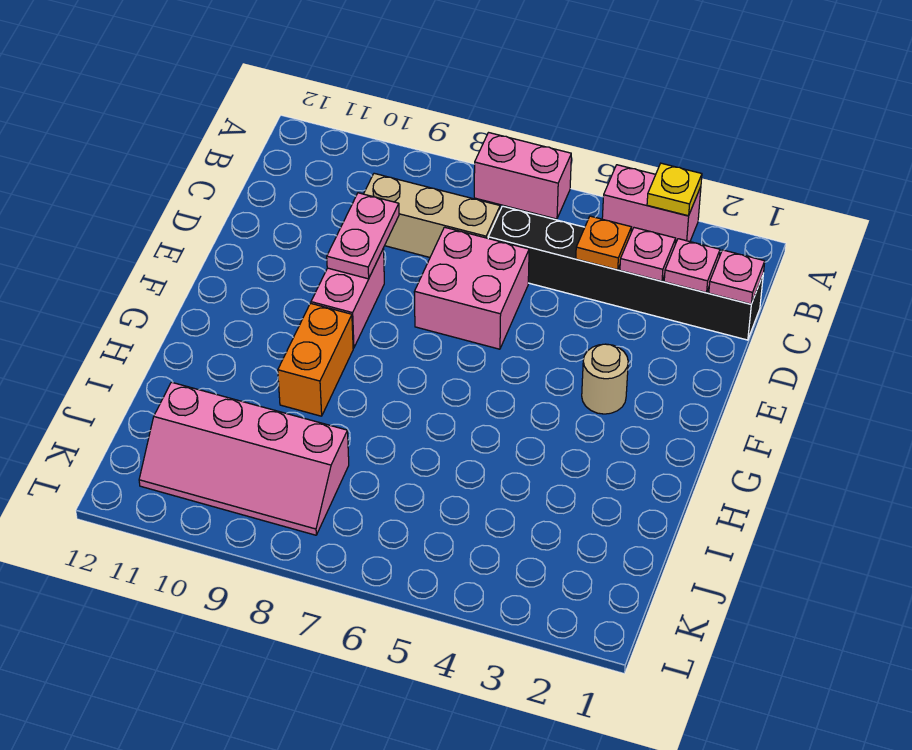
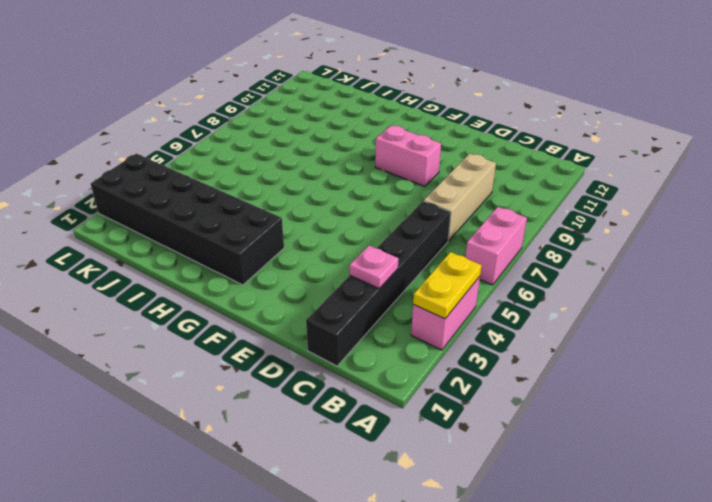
yellow 1x2 plate [413,252,482,319] -> yellow 1x1 plate [647,163,702,216]
black 2x6 brick [91,154,284,285] -> none
none -> pink 2x2 brick [414,227,529,349]
none -> tan 1x1 round brick [582,344,628,414]
none -> orange 1x2 brick [278,303,353,416]

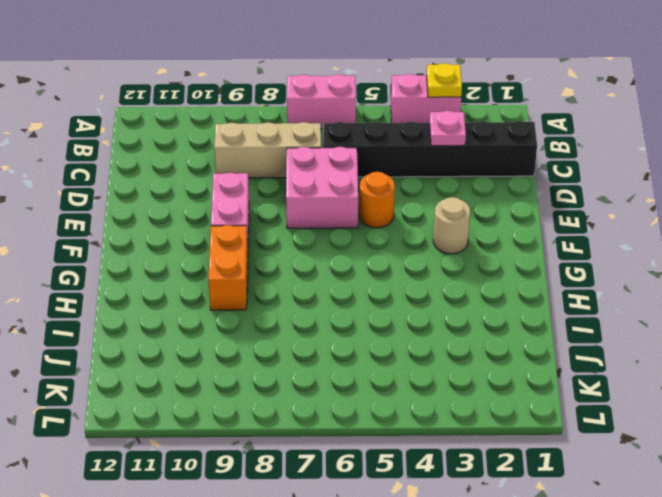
orange 1x1 round brick [359,172,395,228] -> none
none -> pink 2x4 slope [139,382,349,535]
none -> pink 1x1 plate [709,250,765,304]
none -> pink 1x1 plate [664,239,720,293]

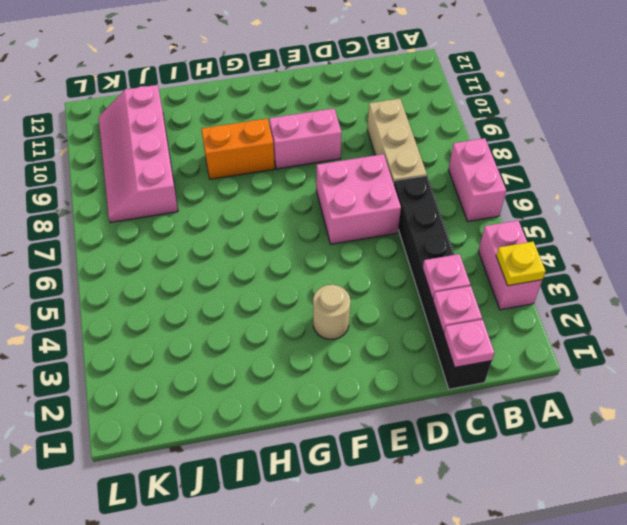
none -> orange 1x1 plate [576,216,631,270]
none -> pink 1x2 plate [327,193,399,279]

